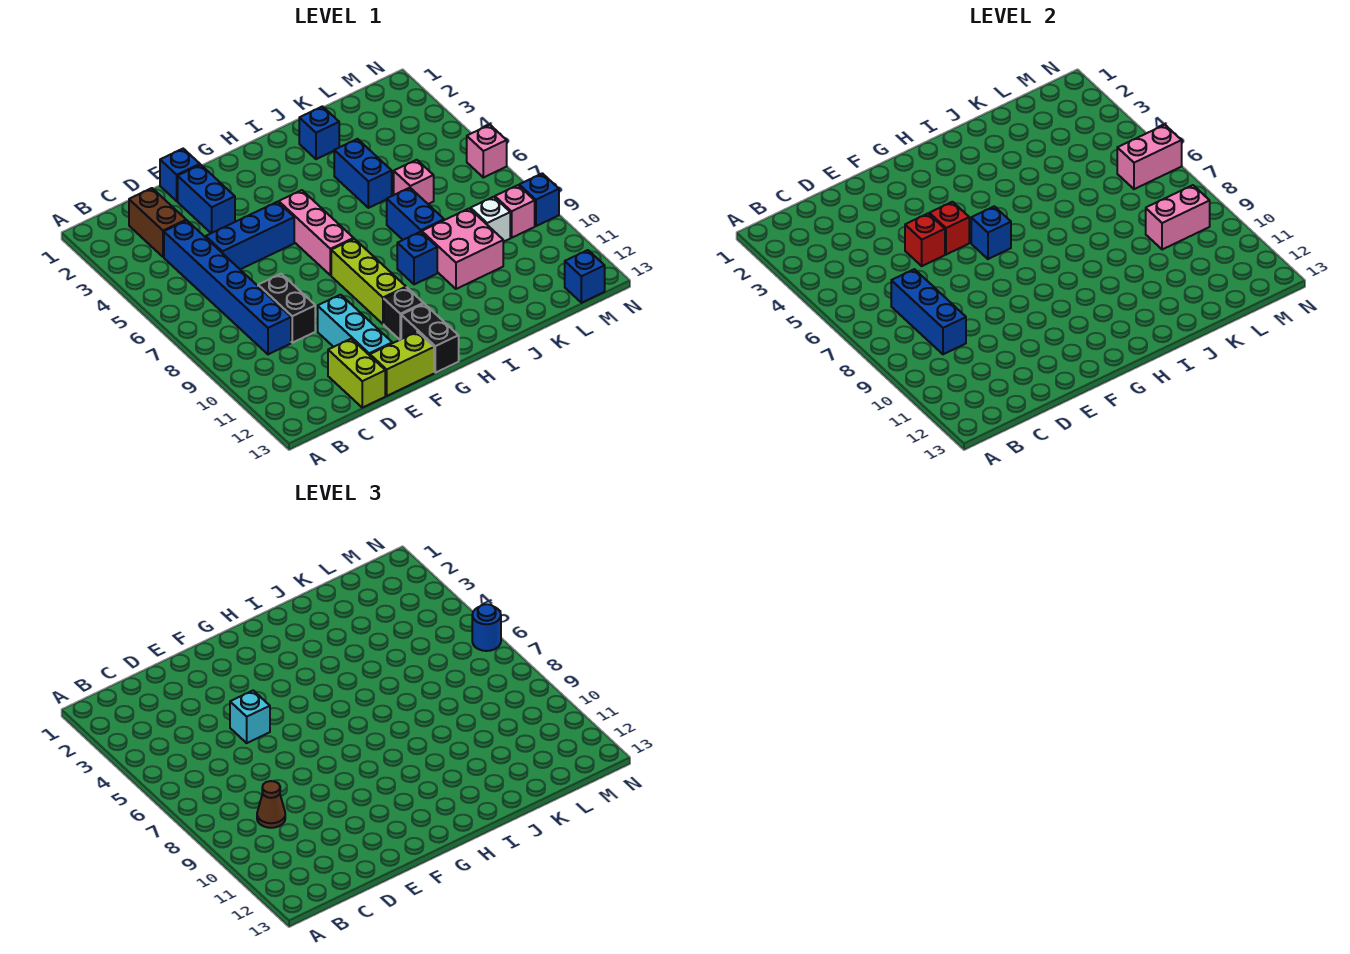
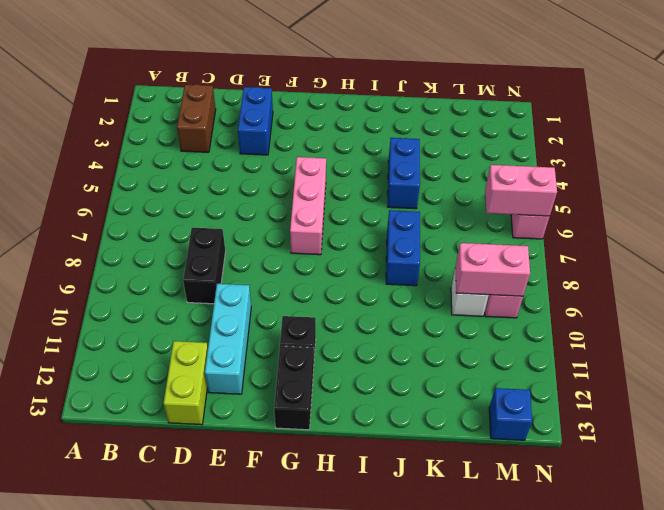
none -> blue 1x6 brick [164,220,291,354]
none -> blue 1x3 brick [206,202,294,269]
none -> blue 1x1 brick [160,149,200,201]
none -> lime 1x2 brick [370,332,434,396]

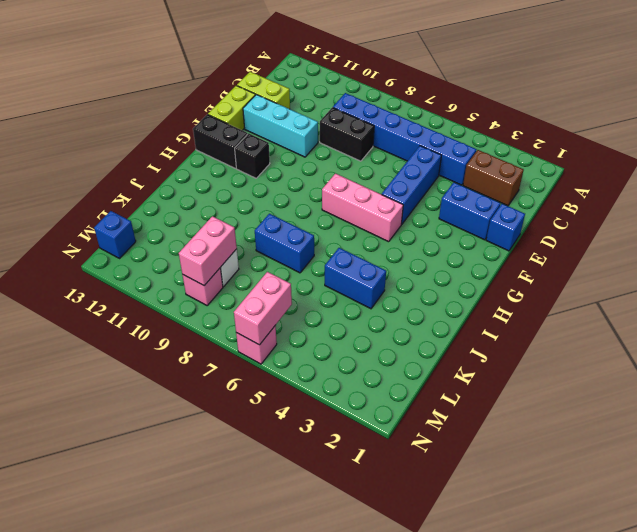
none -> lime 1x3 brick [331,239,406,324]
none -> blue 1x1 brick [397,232,437,284]
none -> blue 1x1 brick [299,106,339,159]
none -> pink 2x2 brick [422,208,503,289]

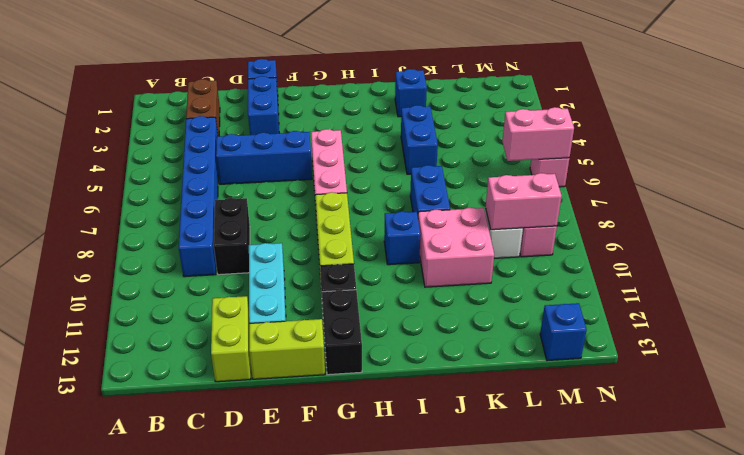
none -> pink 1x1 brick [394,160,434,204]
none -> blue 1x1 brick [519,173,559,226]
none -> blue 1x3 brick [891,269,966,354]
none -> red 1x1 brick [905,214,945,266]

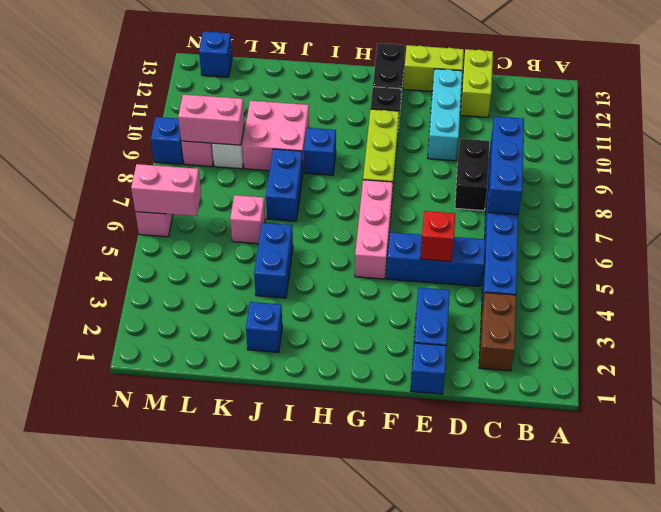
none -> red 1x1 brick [929,202,969,255]
none -> blue 1x1 brick [971,206,1011,259]
none -> brown 1x1 cone [257,781,285,828]
none -> cyan 1x1 brick [230,691,270,743]

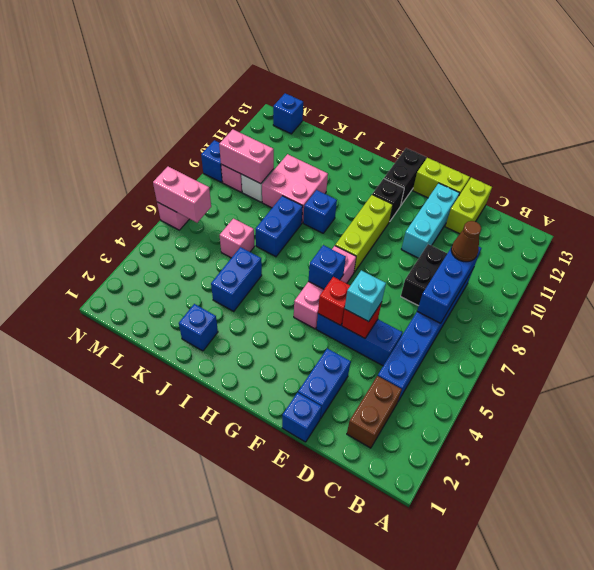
none -> blue 1x1 round brick [472,604,501,651]

